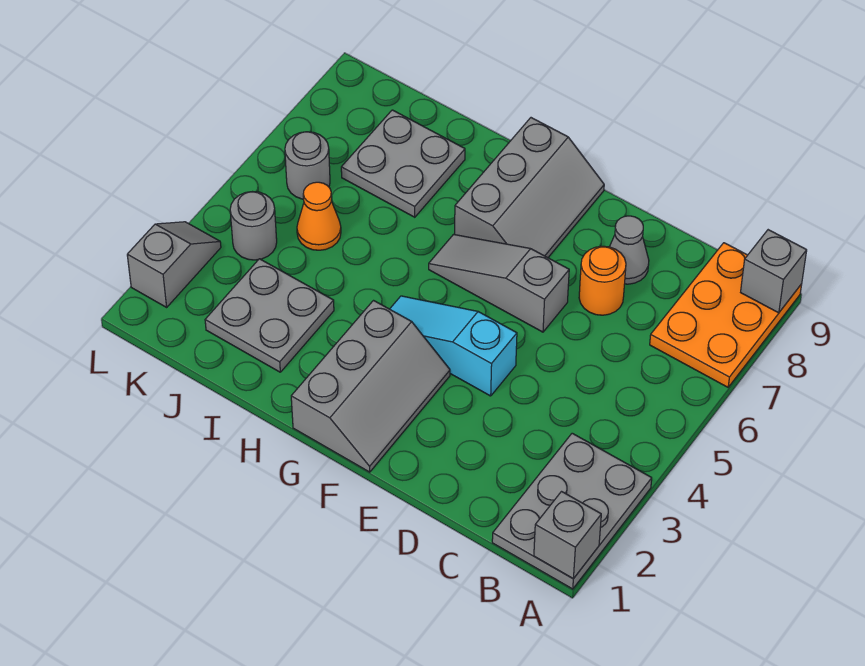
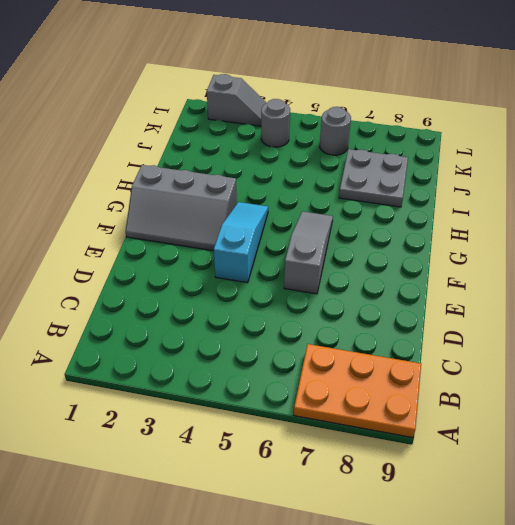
none -> grey 2x3 plate [492,433,652,589]
none -> orange 1x1 round brick [579,246,626,315]
none -> grey 1x1 cone [610,216,649,284]

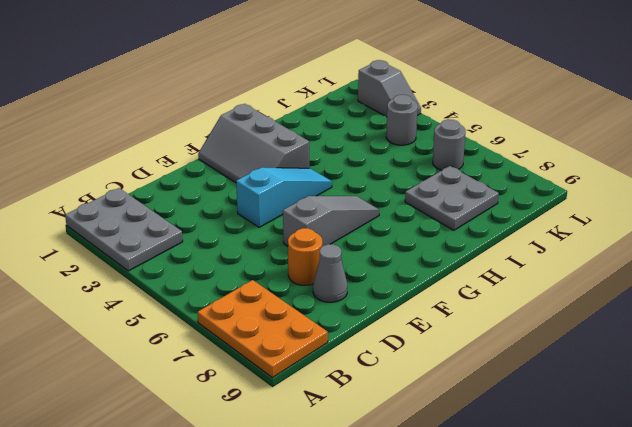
none -> grey 2x3 slope [455,118,604,258]
none -> grey 2x2 plate [205,259,334,372]
none -> orange 1x1 cone [297,182,341,250]

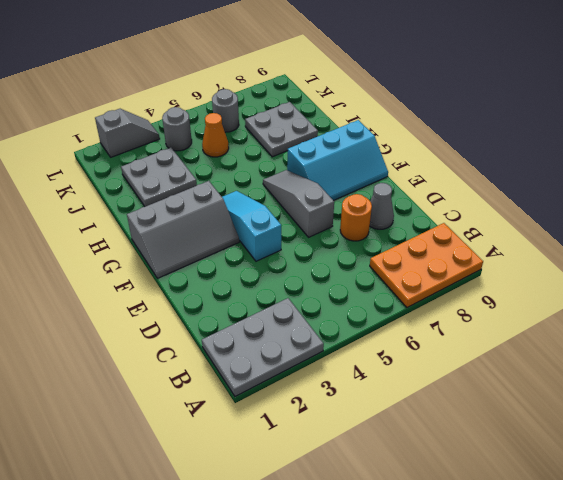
cyan 2x3 slope [287,120,388,200] -> grey 2x3 slope [455,118,604,258]
none -> grey 1x1 brick [534,492,601,579]
none -> grey 1x1 brick [741,230,807,313]

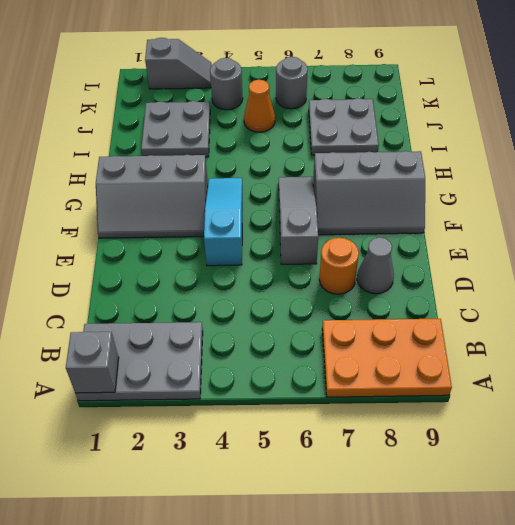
none -> grey 1x1 brick [741,230,807,313]

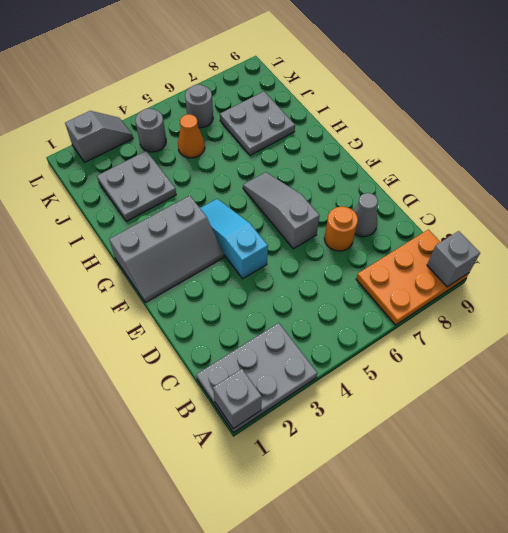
none -> grey 2x3 slope [455,118,604,258]

